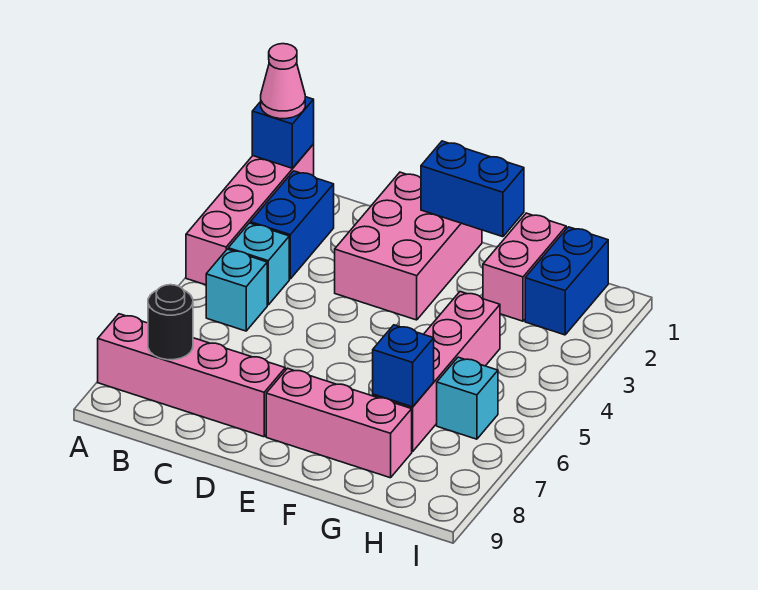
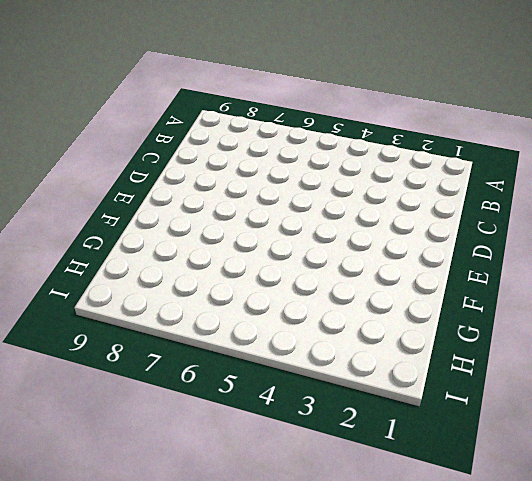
none -> pink 1x4 brick [186,144,314,285]
none -> pink 1x4 brick [98,314,285,437]
none -> blue 1x2 brick [250,171,334,279]

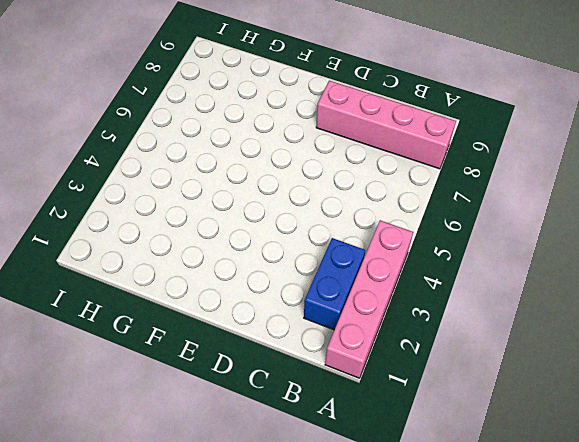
none -> cyan 1x1 brick [228,223,289,305]
none -> cyan 1x1 brick [206,249,267,331]
none -> pink 2x3 brick [335,172,482,320]

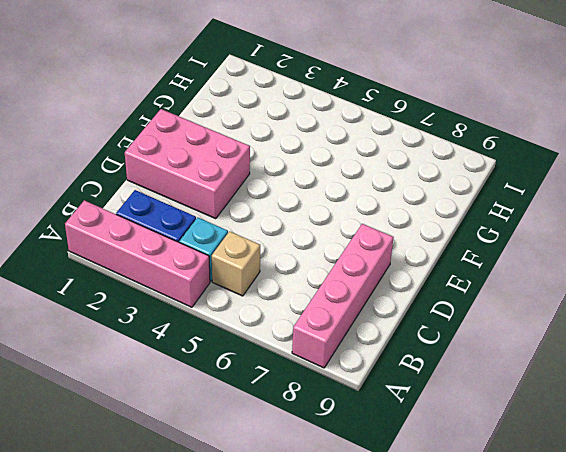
tan 1x1 brick [212,231,260,296] -> cyan 1x1 brick [206,249,267,331]
none -> pink 1x3 brick [266,368,412,478]
none -> pink 1x2 brick [483,213,566,321]
none -> pink 1x4 brick [373,292,500,452]

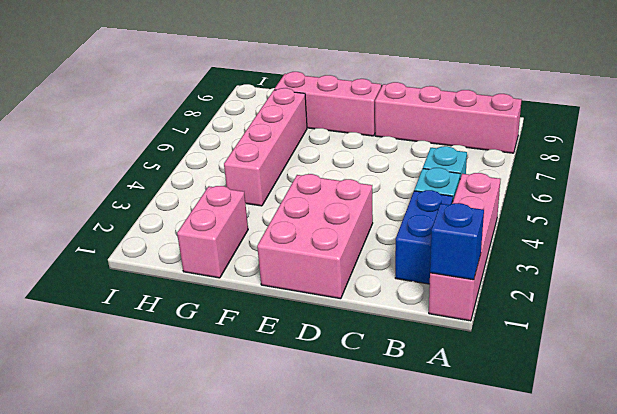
none -> blue 1x2 brick [525,227,608,335]
none -> cyan 1x1 brick [437,357,498,439]
none -> black 1x1 round brick [148,285,193,360]

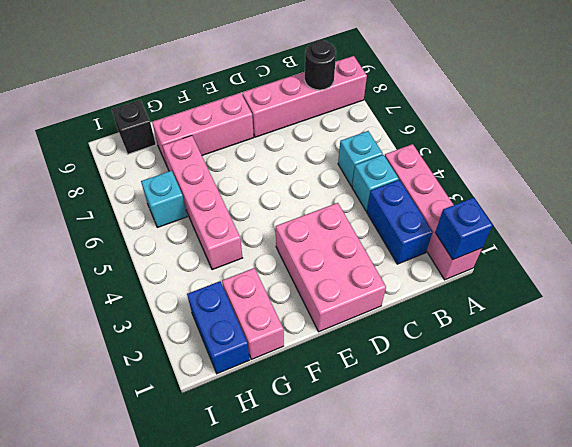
black 1x1 brick [112,100,156,154] -> none
none -> blue 1x2 brick [421,141,524,237]
none -> blue 1x1 brick [373,325,434,407]
none -> pink 1x1 cone [261,44,305,119]

